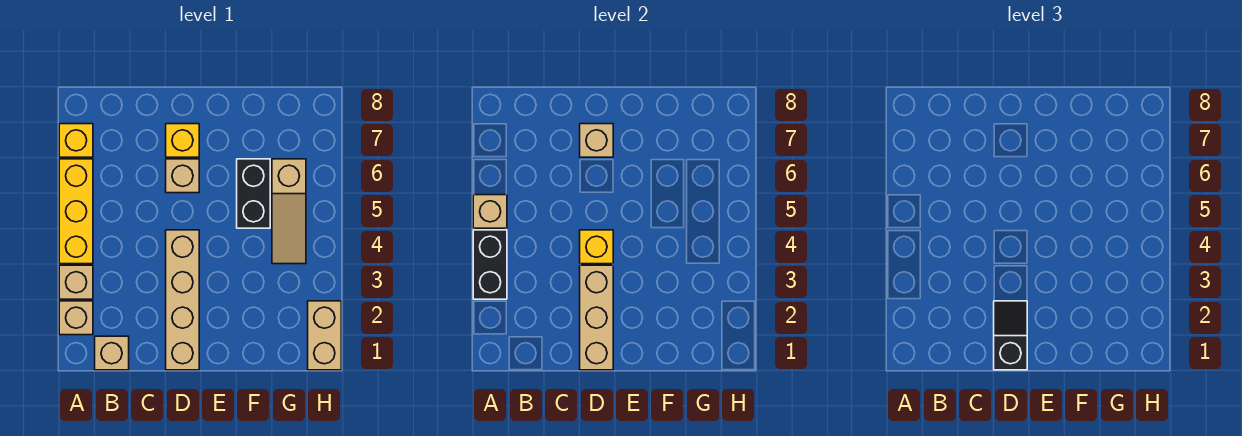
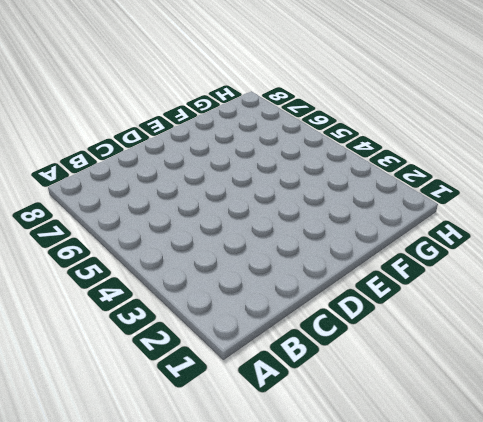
none -> tan 1x1 brick [59,301,93,335]
none -> tan 1x1 brick [59,265,93,299]
none -> yellow 1x3 brick [59,159,93,264]

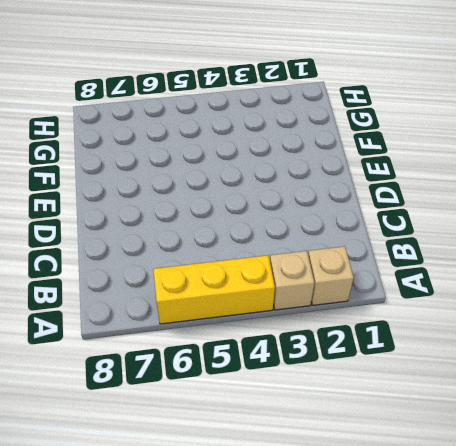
none -> yellow 1x1 brick [59,124,93,157]
none -> tan 1x1 brick [95,336,129,370]
none -> tan 1x4 brick [166,230,199,370]

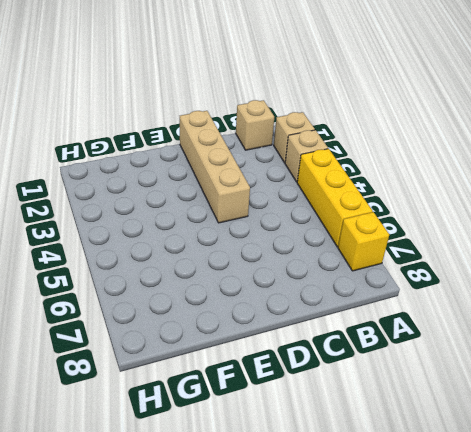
none -> tan 1x1 brick [166,159,199,193]
none -> yellow 1x1 brick [166,124,199,157]
none -> black 1x2 brick [237,159,270,228]

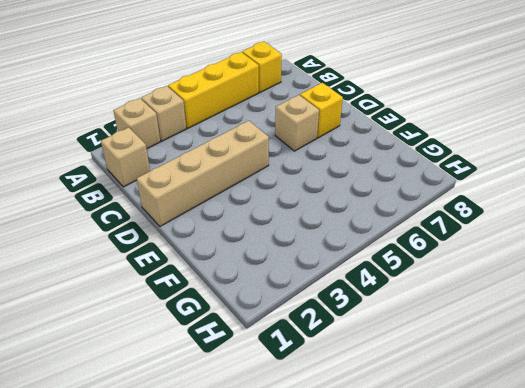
none -> black 1x2 brick [237,159,270,228]
none -> tan 1x3 slope [272,159,306,264]
none -> tan 1x2 brick [308,301,341,370]

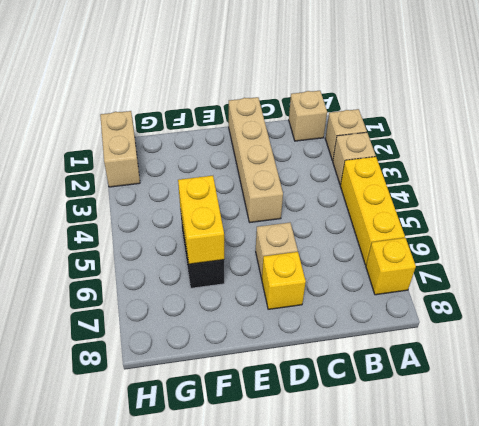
yellow 1x2 brick [178,176,224,264] -> none
none -> tan 1x3 slope [272,159,306,264]
none -> black 1x2 brick [473,230,507,299]
none -> tan 1x1 brick [473,195,507,228]

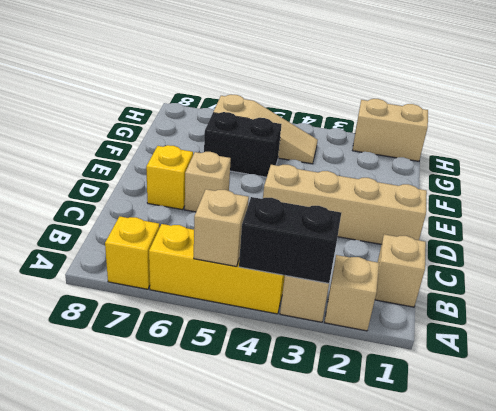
none -> tan 1x3 brick [580,265,613,370]
none -> yellow 1x1 brick [580,230,613,264]
none -> tan 1x1 brick [580,124,613,157]

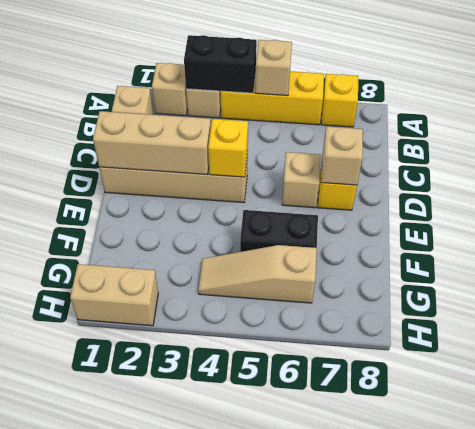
none -> black 1x2 slope [994,301,1027,370]

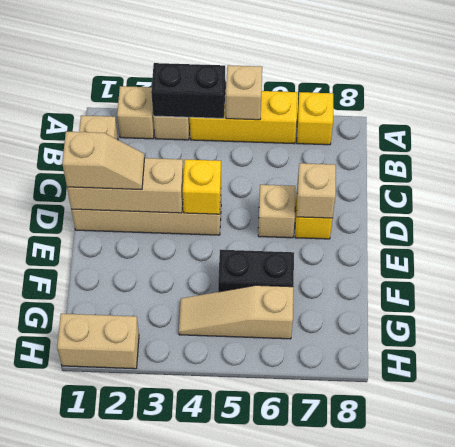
tan 1x2 slope [62,131,145,190] -> black 1x2 slope [994,301,1027,370]

